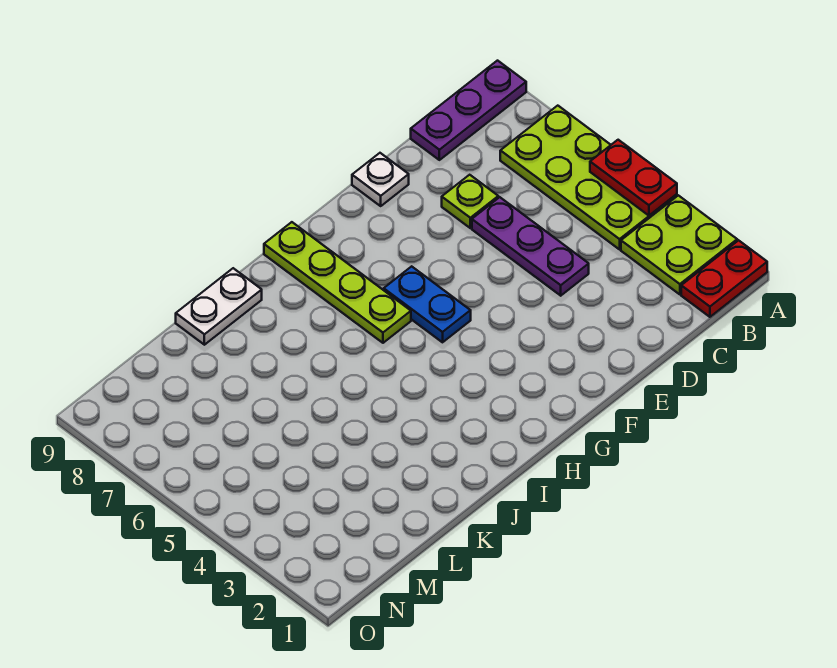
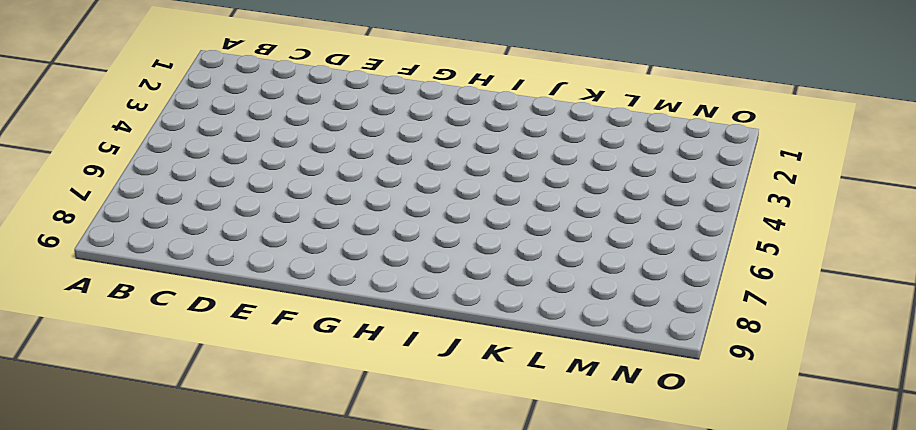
none -> red 1x2 plate [681,240,767,317]
none -> lime 2x2 plate [621,195,737,294]

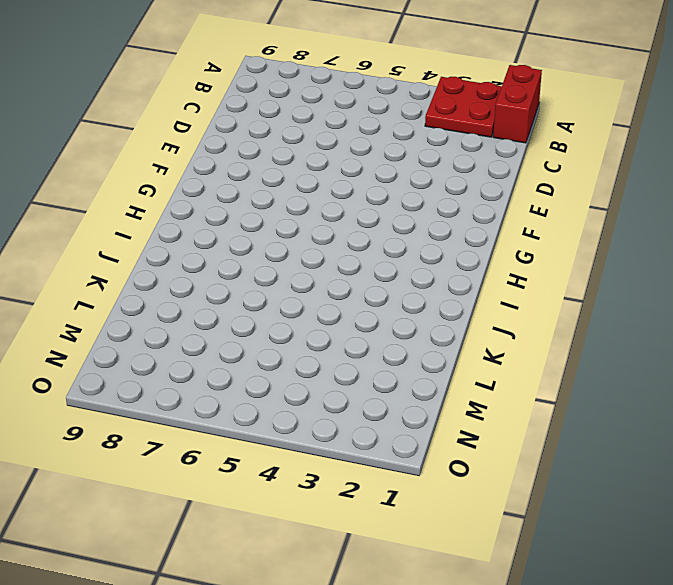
red 1x2 brick [493,65,542,143] -> red 1x2 plate [681,240,767,317]
red 2x2 plate [425,77,502,137] -> lime 2x2 plate [621,195,737,294]
none -> lime 2x4 plate [500,106,677,249]
none -> purple 1x3 plate [411,61,526,160]

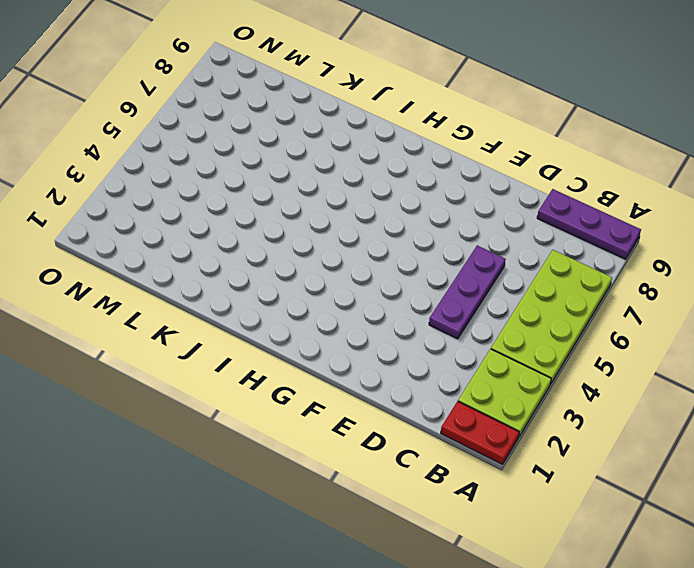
none -> lime 1x1 plate [442,175,498,228]
none -> white 1x1 plate [352,153,409,206]

